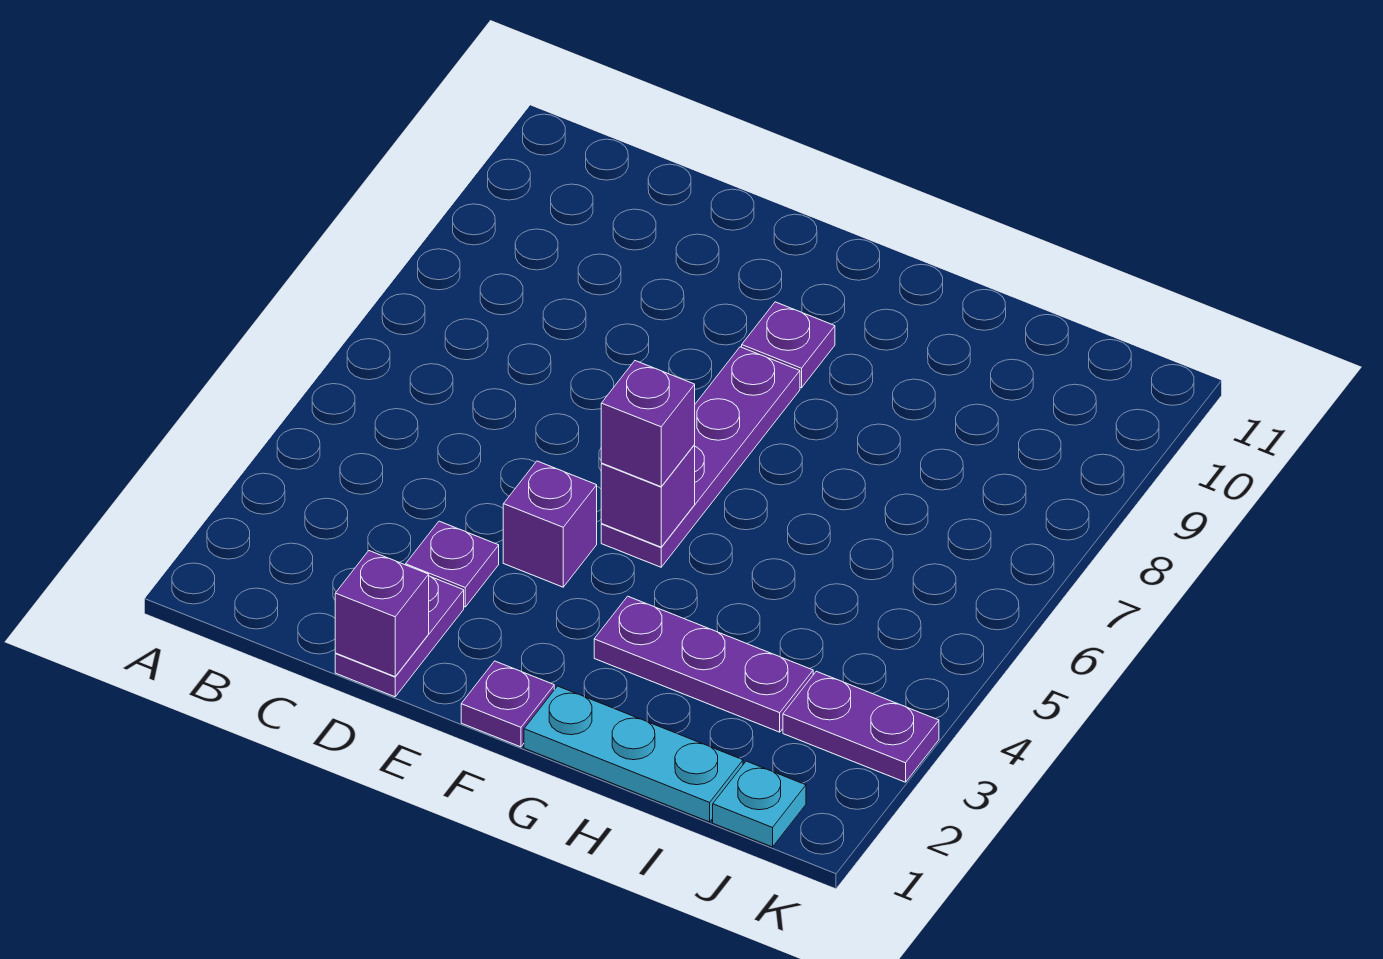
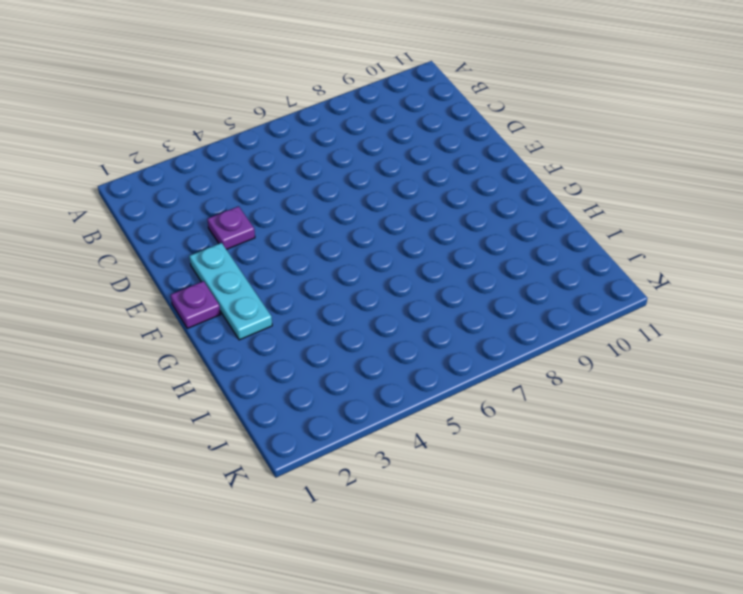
cyan 1x3 plate [189,243,272,340] -> cyan 1x3 plate moved to [524,686,743,822]
none -> purple 1x2 plate [335,576,464,697]
none -> purple 1x1 brick [503,461,597,587]
none -> purple 1x4 plate [601,347,800,567]

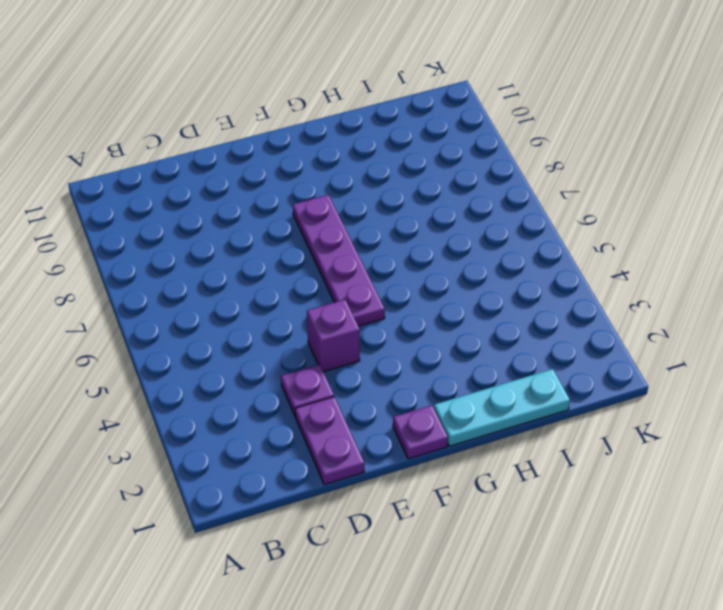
none -> purple 1x1 plate [742,302,835,388]
none -> purple 1x3 plate [594,596,813,732]
none -> cyan 1x1 plate [713,761,806,847]

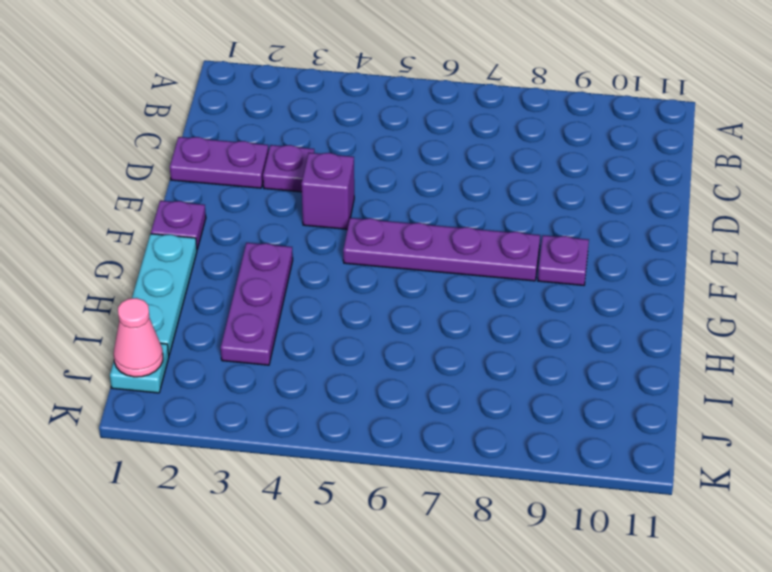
pink 1x1 cone [114,298,163,377] -> none
none -> purple 1x2 plate [783,671,939,782]
none -> purple 1x1 brick [335,551,429,677]
none -> purple 1x1 brick [601,445,695,547]

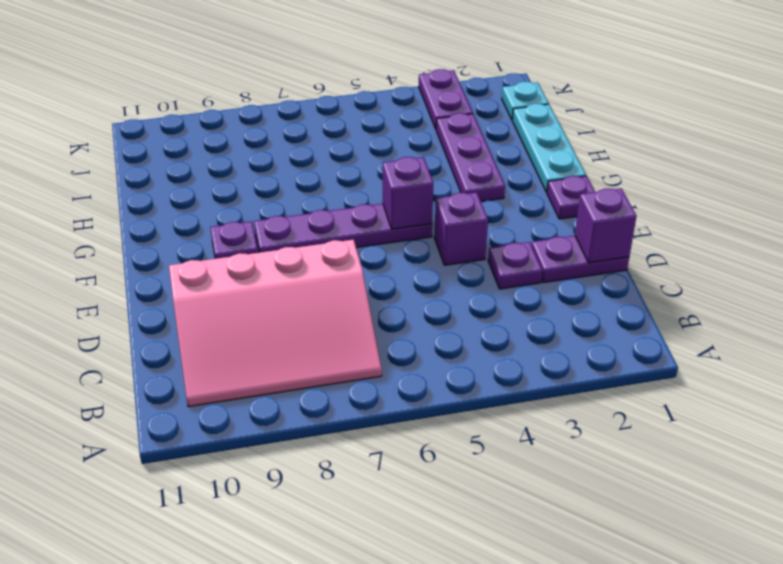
pink 3x4 slope [169,240,382,407] -> none
none -> purple 1x1 brick [601,361,695,487]

